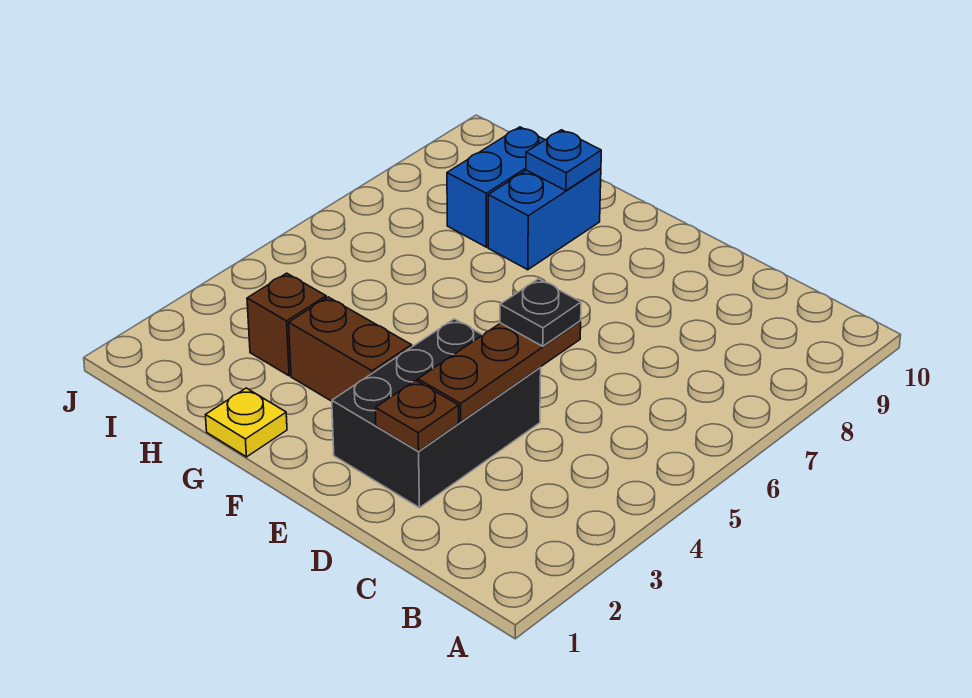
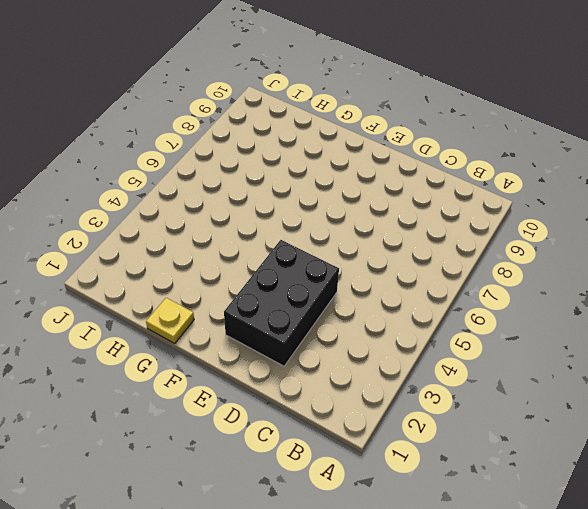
none -> brown 1x2 brick [289,297,412,401]
none -> blue 1x2 brick [488,168,601,270]

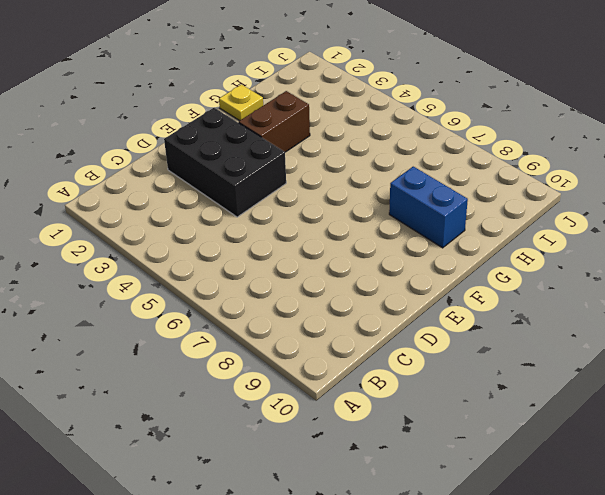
none -> brown 1x1 brick [247,273,326,376]
none -> blue 1x2 brick [447,127,545,247]

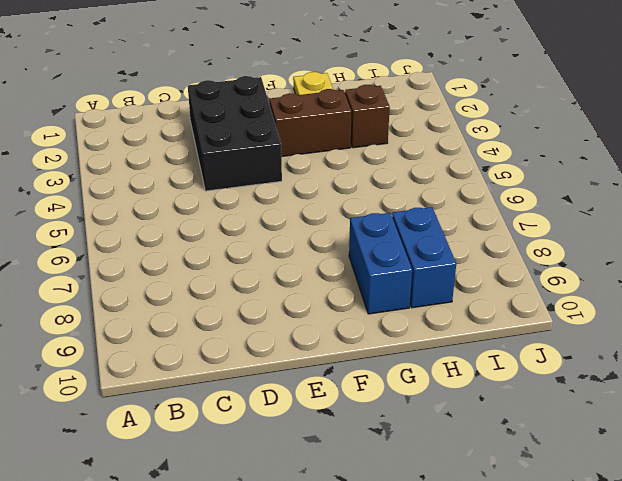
none -> brown 1x1 plate [375,380,459,451]
none -> brown 1x3 plate [418,321,581,422]

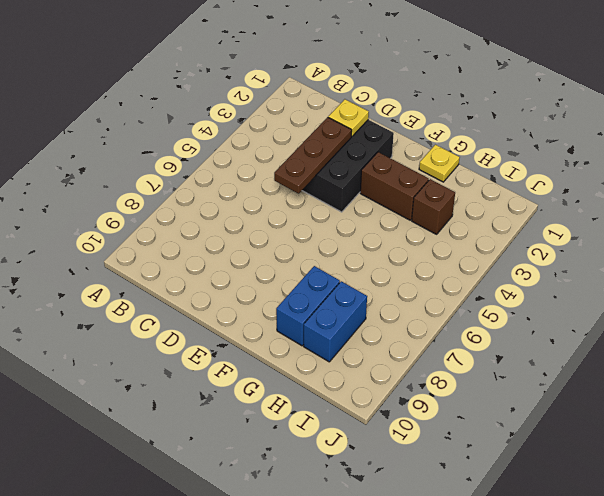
yellow 1x1 plate [328,99,369,136] -> brown 1x1 plate [375,380,459,451]
none -> blue 1x1 plate [526,130,601,191]
none -> black 1x1 plate [500,279,581,346]

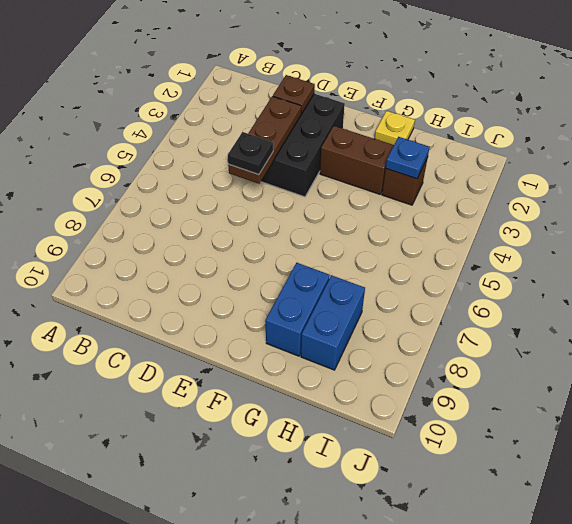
blue 1x1 plate [386,137,430,179] -> blue 1x1 plate moved to [526,130,601,191]

